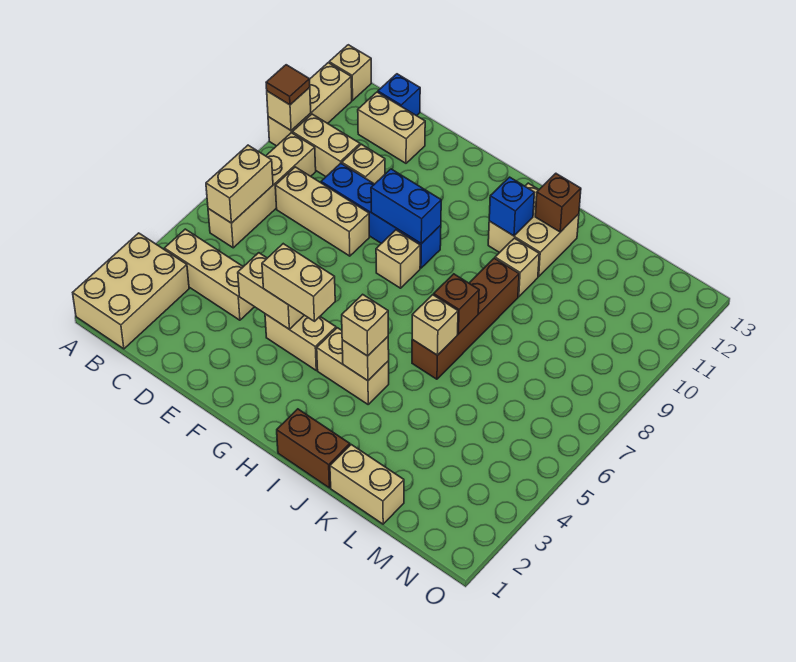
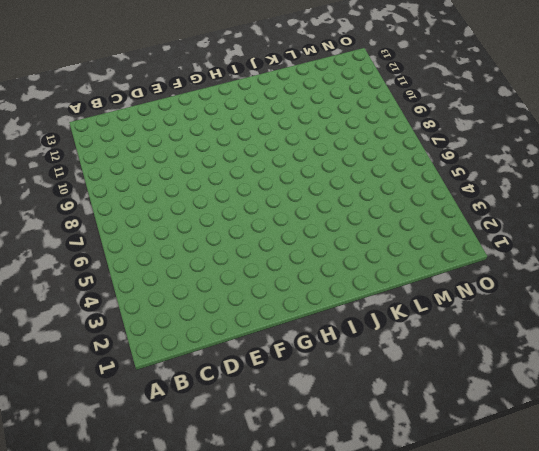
none -> tan 2x3 brick [73,233,189,349]
none -> tan 1x3 brick [268,63,352,146]
none -> tan 1x1 brick [329,45,371,100]
none -> tan 1x3 brick [164,229,254,320]

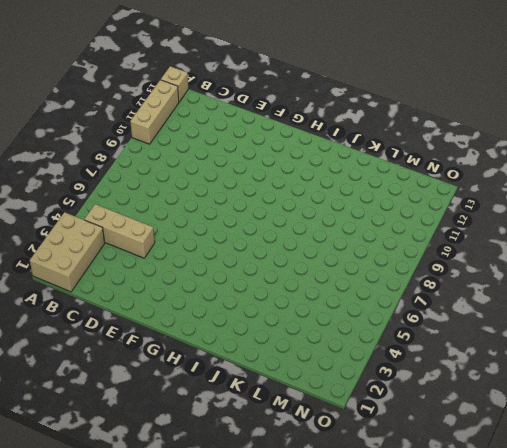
none -> tan 1x4 brick [208,133,316,248]
none -> tan 1x2 brick [292,114,360,177]
none -> tan 1x3 brick [275,167,369,256]
none -> tan 1x2 brick [358,92,425,163]

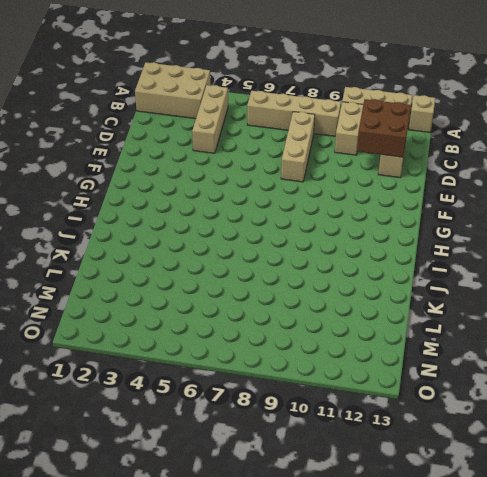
brown 2x2 brick [357,99,411,157] -> none
none -> blue 1x1 brick [378,74,420,116]
none -> blue 1x4 brick [321,163,441,268]
none -> tan 1x1 brick [342,144,385,184]
none -> tan 1x2 brick [265,314,336,370]

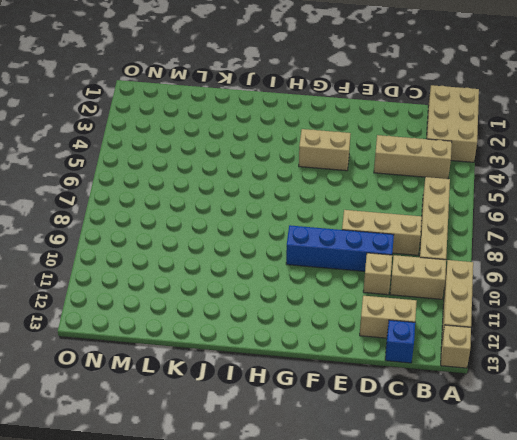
none -> tan 1x1 brick [376,230,420,288]
none -> tan 1x2 brick [317,328,389,404]
none -> brown 1x2 brick [277,409,350,488]
none -> tan 2x2 brick [488,183,579,276]

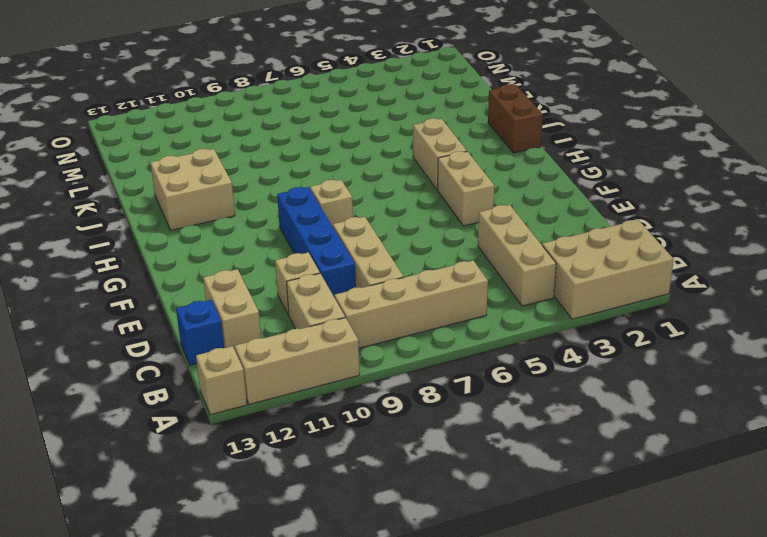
none -> brown 1x4 brick [412,258,519,379]
none -> tan 1x1 brick [495,238,539,297]
none -> tan 1x2 brick [330,445,404,524]
none -> tan 1x1 brick [267,88,311,130]

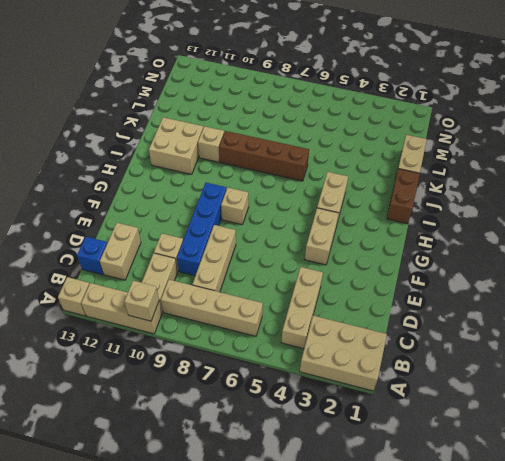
none -> tan 1x2 brick [206,145,273,223]
none -> tan 1x2 brick [238,253,304,329]
none -> blue 1x2 brick [371,169,441,244]
none -> tan 1x1 brick [342,337,389,381]

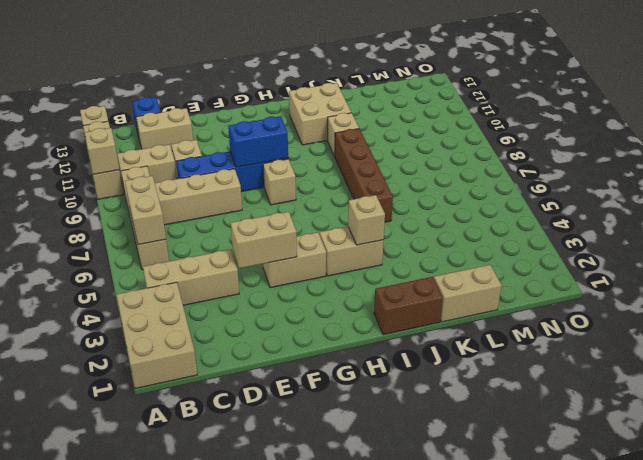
none -> blue 1x1 brick [489,177,535,236]
none -> tan 1x1 brick [412,295,458,355]
none -> brown 1x1 brick [434,274,479,334]
none -> brown 1x1 brick [535,173,581,232]

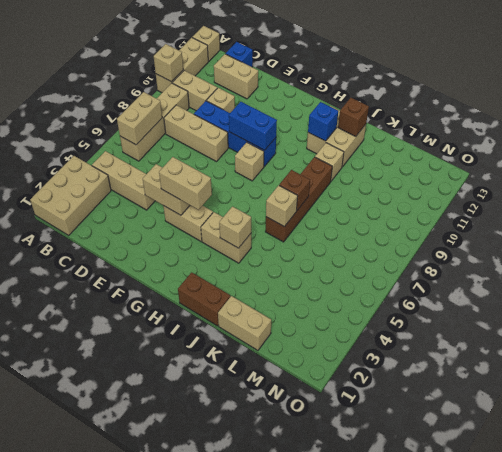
none -> brown 1x1 tile [266,65,310,105]
none -> tan 1x1 brick [342,294,388,356]

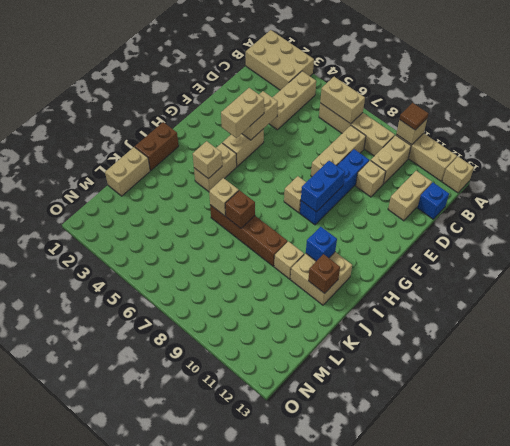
none -> tan 1x1 brick [342,294,388,356]

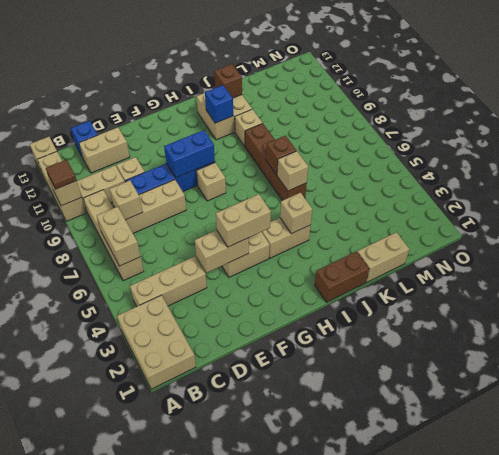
tan 1x1 brick [110,181,143,220] -> tan 1x1 brick moved to [342,294,388,356]

